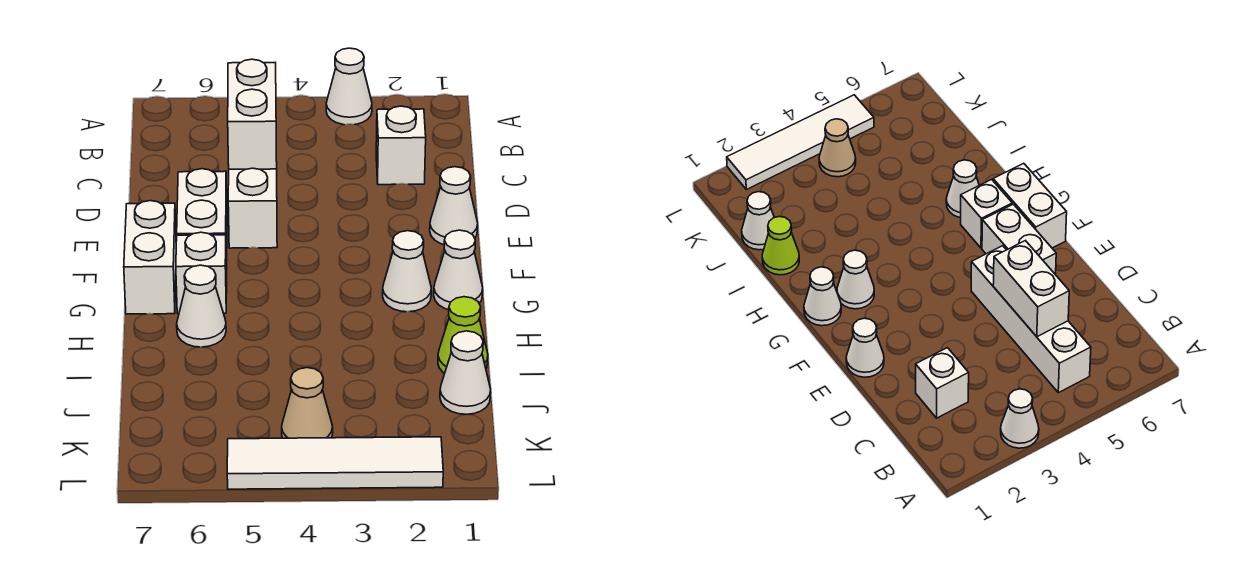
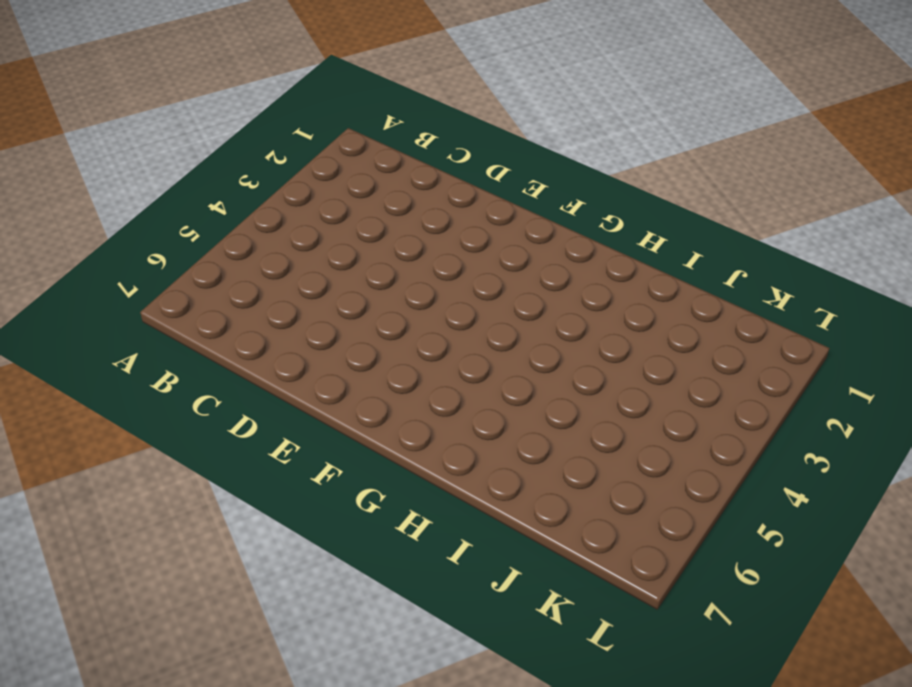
none -> white 1x1 cone [326,48,372,125]
none -> white 1x4 brick [228,168,277,248]
none -> white 1x1 brick [376,106,426,185]

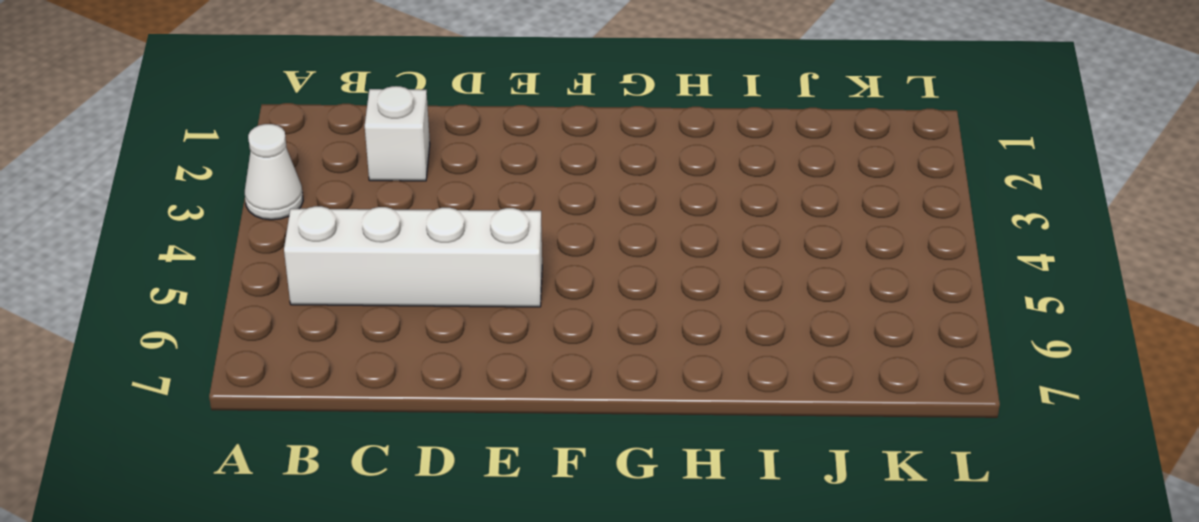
none -> white 1x1 cone [430,167,478,245]
none -> white 1x2 brick [177,169,227,277]
none -> white 1x2 brick [124,201,176,314]

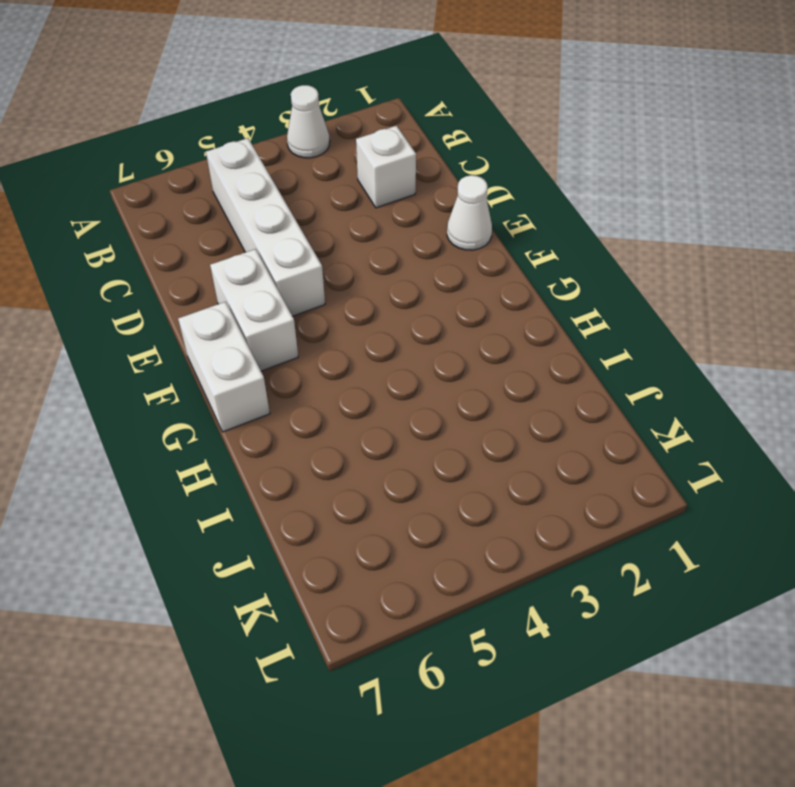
none -> white 1x1 cone [434,230,483,310]
none -> white 1x1 cone [383,231,431,312]
none -> white 1x1 brick [176,232,227,314]

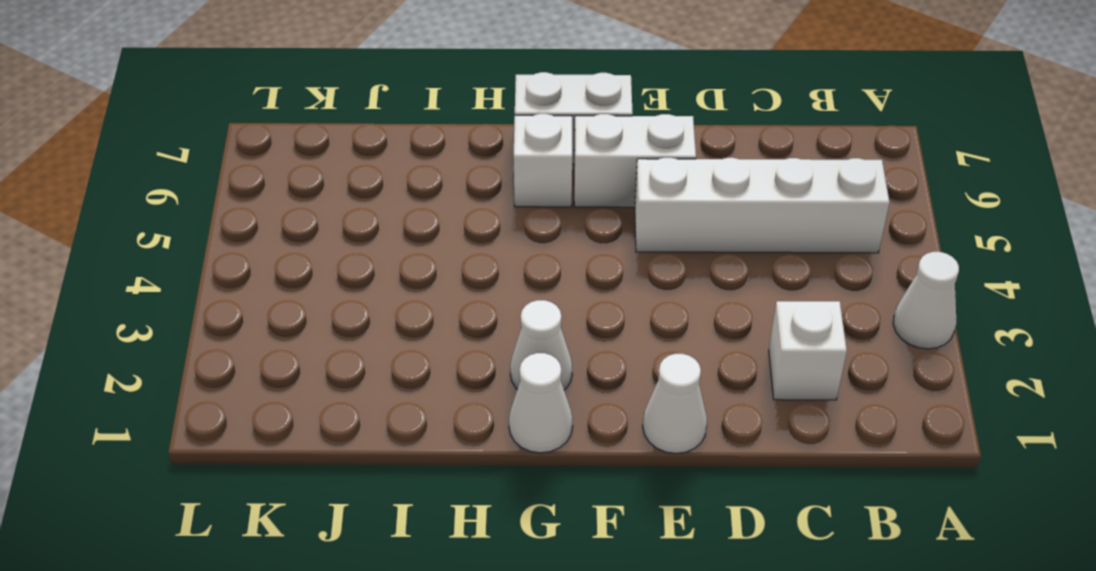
none -> white 1x1 cone [177,265,226,347]
none -> lime 1x1 cone [438,297,488,374]
none -> white 1x1 cone [440,331,491,414]

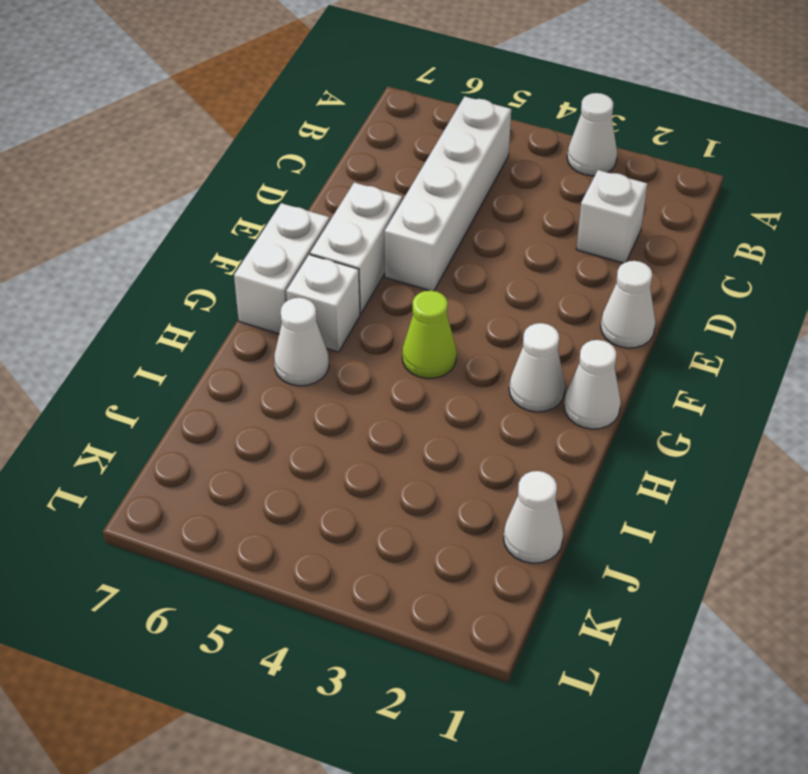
lime 1x1 cone [402,291,457,379] -> lime 1x1 cone moved to [438,297,488,374]
none -> tan 1x1 cone [282,368,333,438]
none -> white 1x4 tile [227,437,443,489]
none -> white 1x2 brick [228,59,277,169]

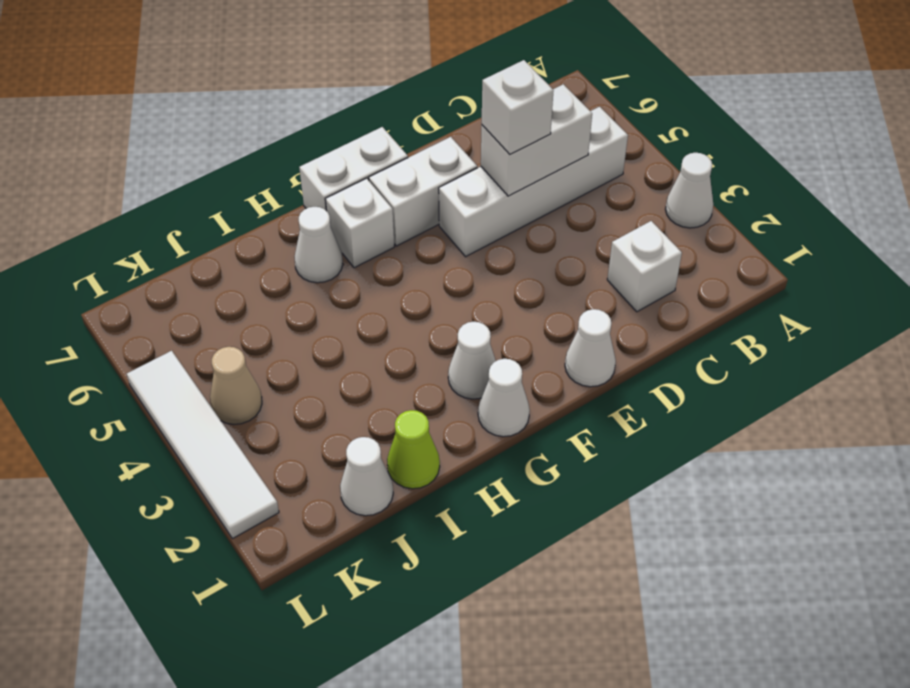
white 1x1 brick [482,60,554,154] -> none

